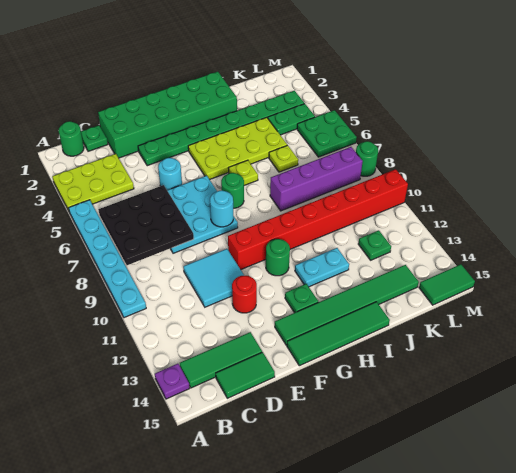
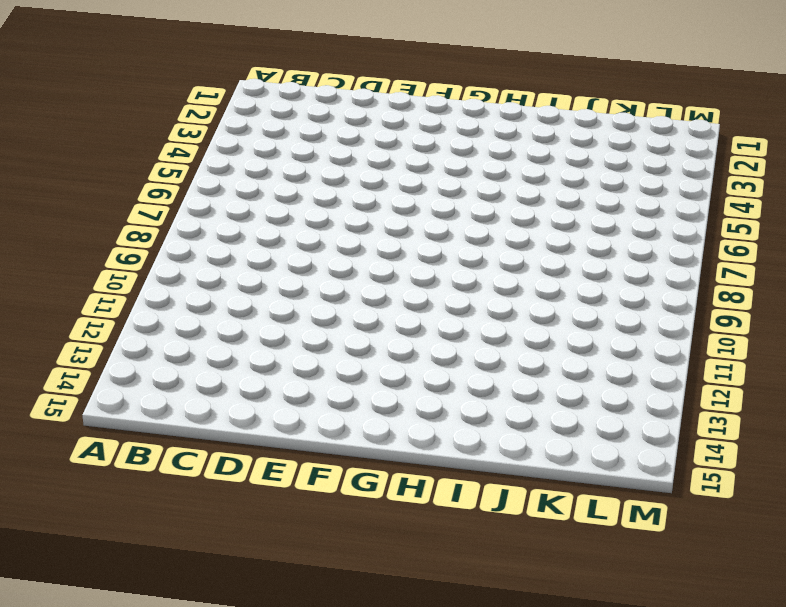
none -> lime 2x3 plate [52,154,134,211]
none -> cyan 1x6 plate [69,200,146,318]
none -> purple 1x1 plate [155,364,190,399]
none -> green 1x1 round brick [58,121,84,156]

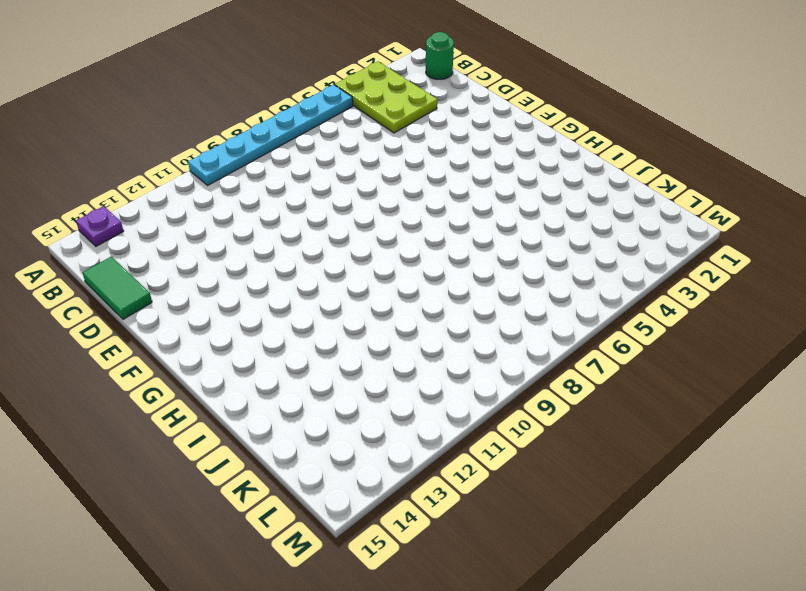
none -> green 1x3 tile [180,332,262,388]
none -> green 1x1 plate [81,125,108,151]
none -> green 2x6 brick [98,72,237,158]
none -> cyan 3x3 plate [167,176,238,253]

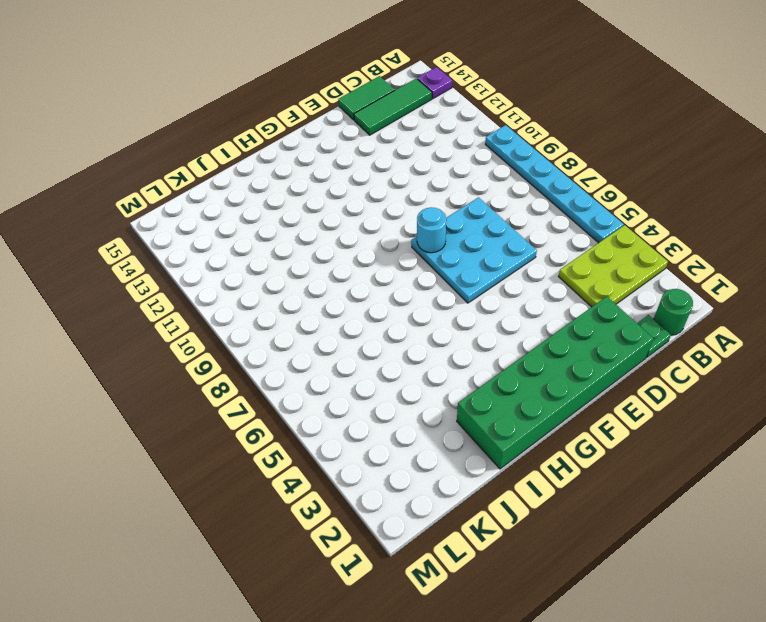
none -> cyan 2x2 tile [183,249,244,307]
none -> green 1x8 plate [138,91,304,166]
none -> cyan 1x1 round brick [158,158,182,190]
none -> red 1x1 round brick [232,276,257,313]

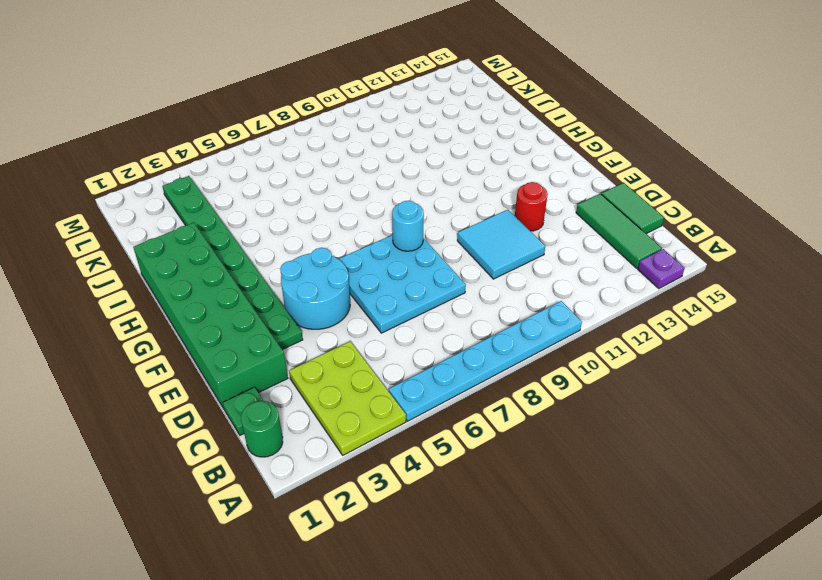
cyan 2x2 round brick [280,248,350,329] -> cyan 1x1 round brick [158,158,182,190]
none -> red 1x8 brick [228,169,408,270]
none -> green 1x6 tile [275,265,419,345]
none -> green 1x4 tile [287,302,390,366]
none -> lime 2x4 plate [188,117,287,180]

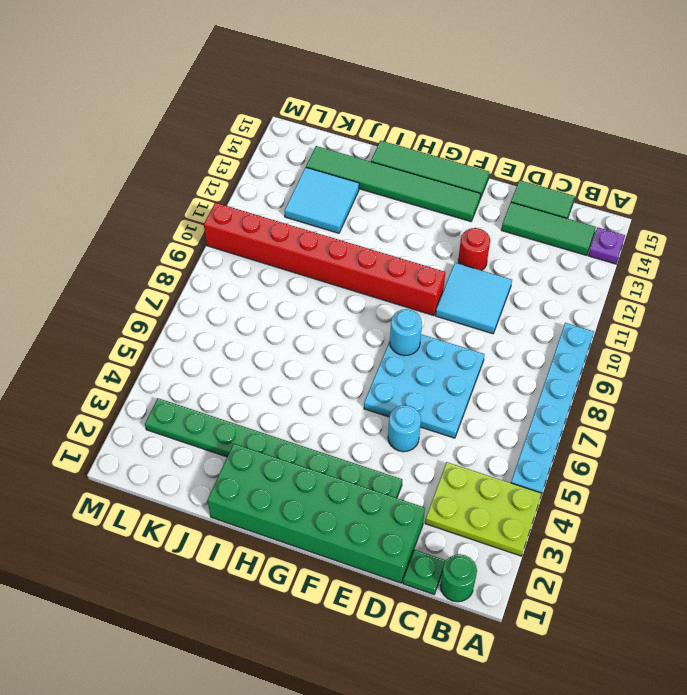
cyan 2x2 tile [284,168,359,233] -> green 1x1 plate [358,230,391,260]
none -> lime 2x4 plate [188,117,287,180]
none -> green 1x1 round brick [221,173,244,208]
none -> green 1x1 round brick [266,239,290,276]
none -> green 1x1 plate [285,284,318,313]

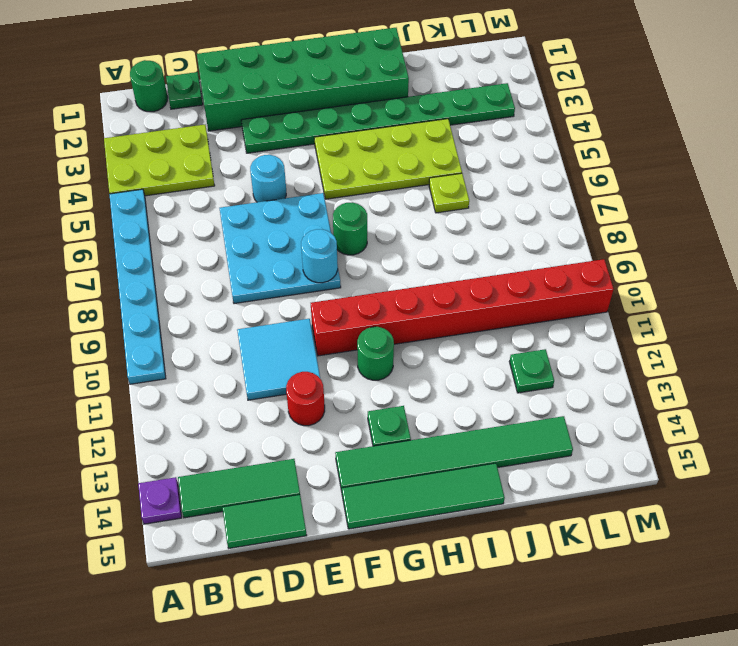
none -> lime 1x1 plate [228,160,258,185]
none -> cyan 1x2 plate [295,248,349,287]
none -> purple 1x4 brick [270,147,363,211]
none -> green 1x2 plate [268,104,315,135]

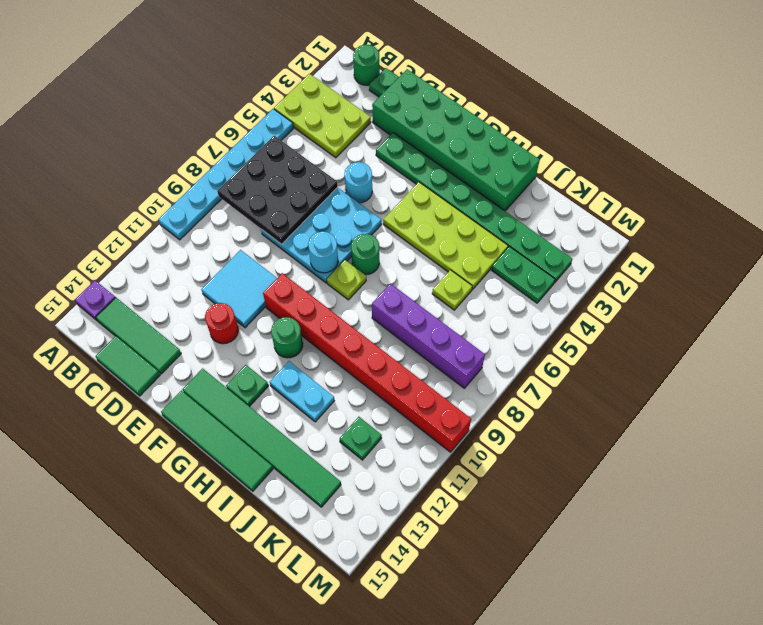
lime 1x1 plate [327,260,366,300] -> lime 1x1 plate moved to [228,160,258,185]
none -> green 2x2 plate [297,110,357,157]
none -> green 1x2 tile [419,264,475,305]
none -> green 1x1 round brick [356,141,378,176]

